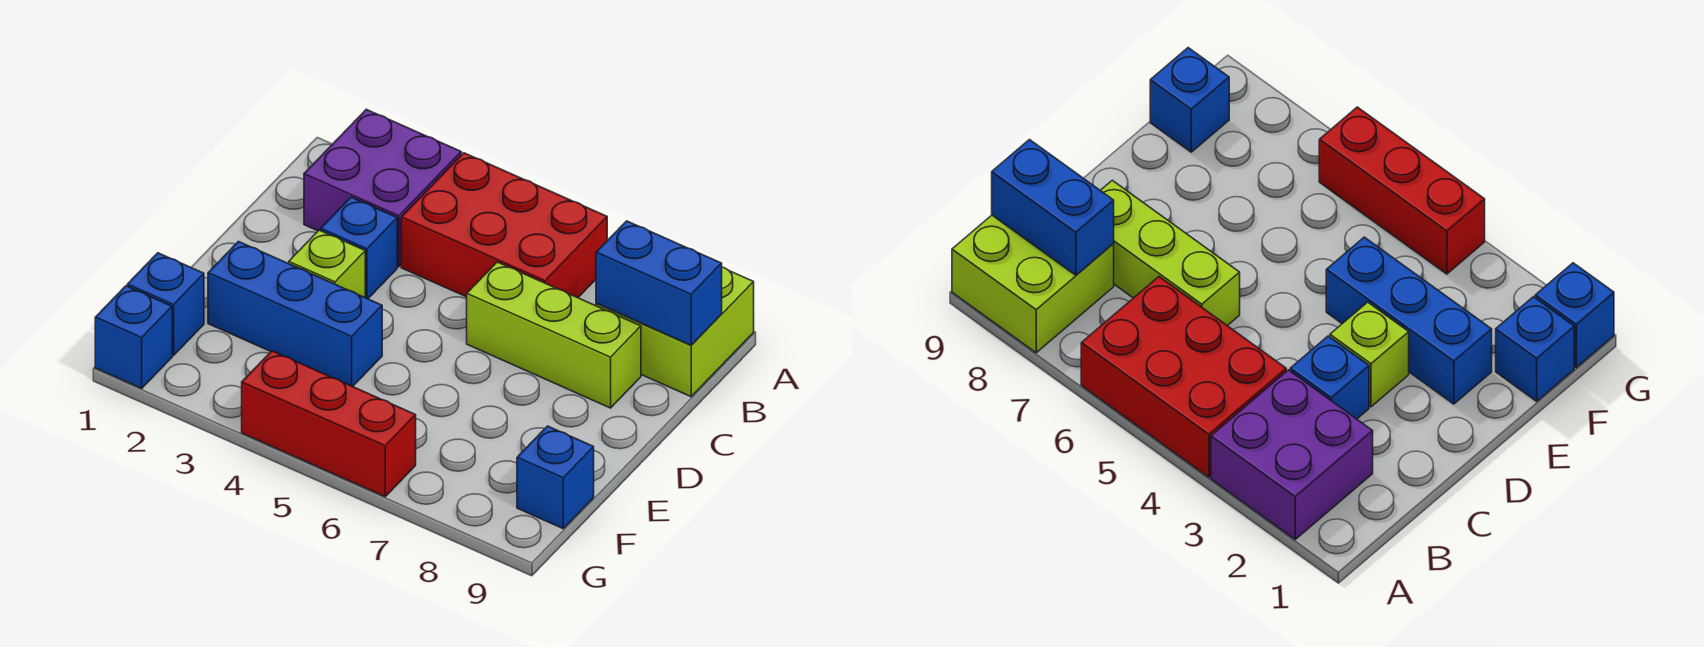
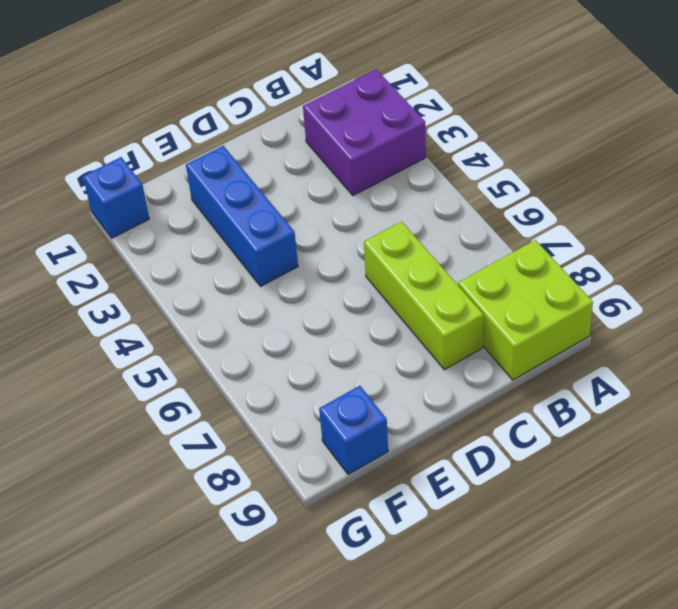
none -> red 2x3 brick [401,153,607,298]
none -> blue 1x1 brick [321,197,397,299]
none -> lime 1x1 brick [289,230,365,297]

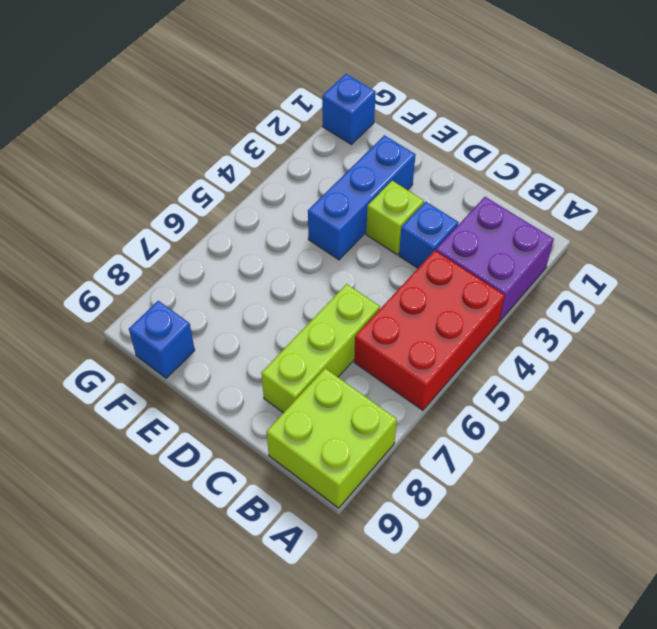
none -> blue 1x1 brick [127,253,204,355]
none -> red 1x3 brick [242,351,416,497]
none -> blue 1x2 brick [596,221,722,345]

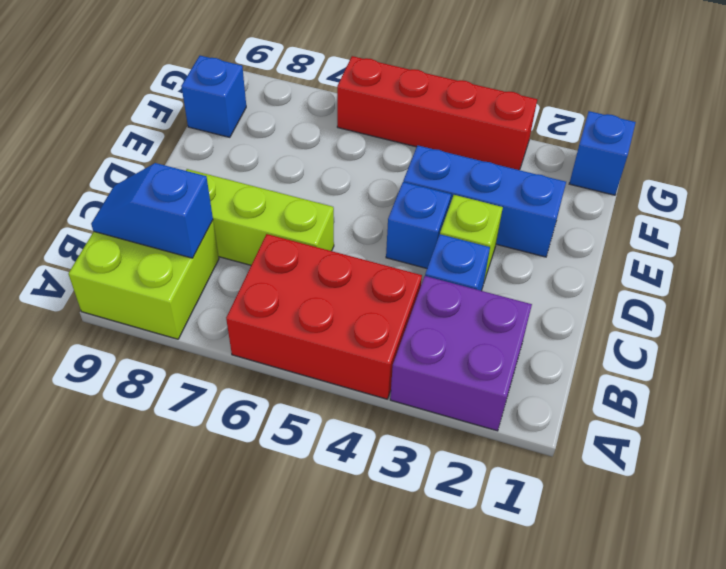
blue 1x2 slope [91,163,213,258] -> blue 1x2 brick [596,221,722,345]
blue 1x1 brick [386,182,451,268] -> blue 1x1 brick moved to [127,253,204,355]
red 1x4 brick [337,56,537,170] -> red 1x3 brick [242,351,416,497]

